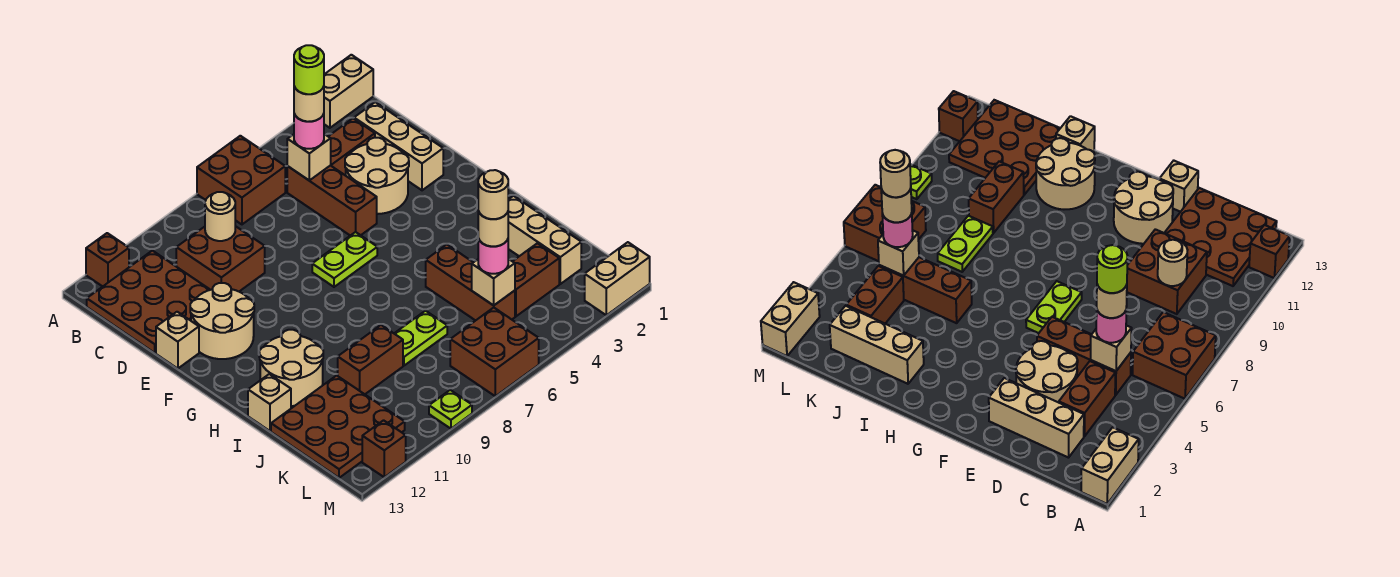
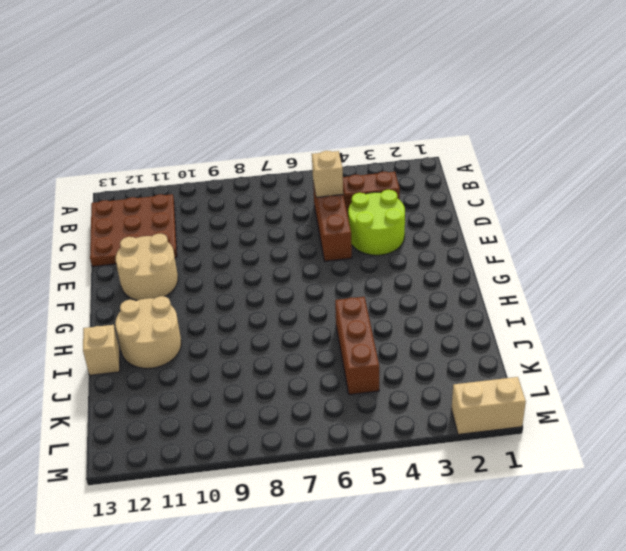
lime 2x2 round brick [348,190,405,255] -> tan 2x2 round brick [345,138,409,214]
none -> tan 1x2 brick [324,55,373,128]
none -> brown 2x2 brick [197,136,285,224]
none -> brown 1x1 brick [86,233,129,287]
none -> tan 1x3 brick [354,102,443,190]

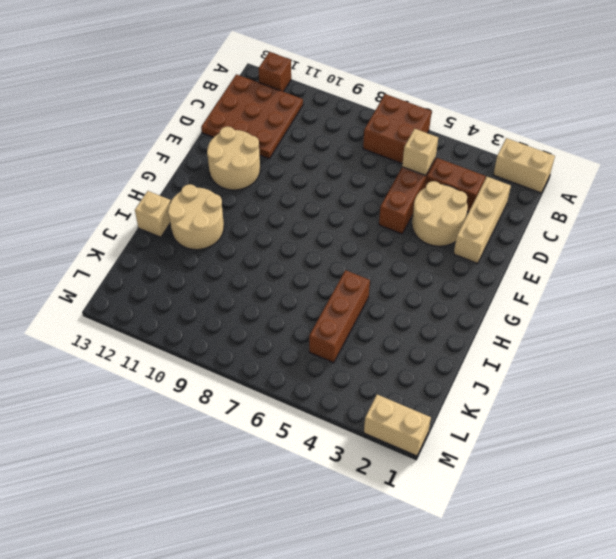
none -> brown 2x2 brick [176,226,265,291]
none -> tan 1x1 brick [156,312,199,369]
none -> lime 1x2 plate [312,232,377,287]
none -> tan 1x3 brick [508,196,581,284]

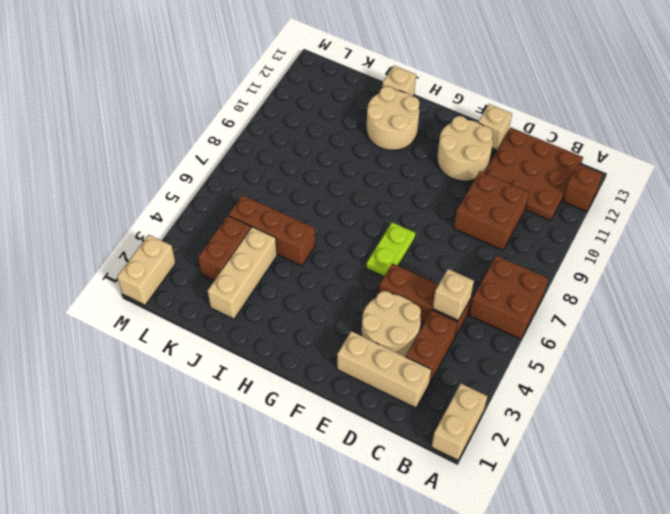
tan 1x3 brick [208,227,277,319] -> tan 1x3 brick turned to [508,196,581,284]
none -> lime 1x2 plate [394,311,447,366]
none -> brown 1x2 brick [338,325,403,394]
none -> brown 3x3 plate [271,375,405,478]
none -> brown 2x2 brick [450,308,539,396]

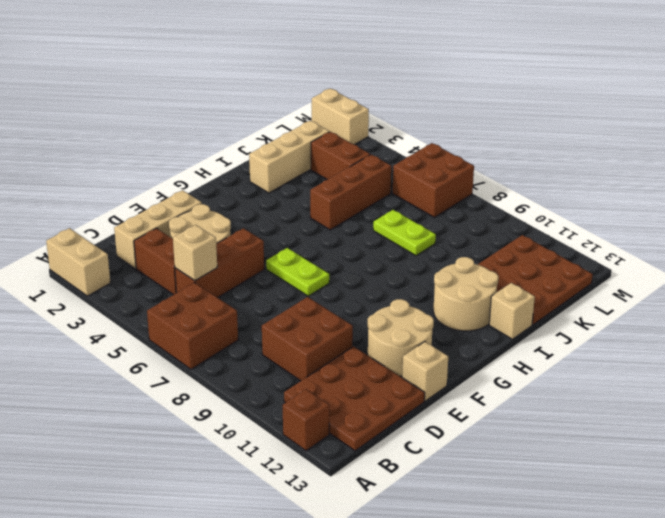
none -> brown 1x2 brick [338,325,403,394]
none -> lime 1x1 plate [429,390,472,429]
none -> brown 1x1 brick [362,420,406,477]
none -> tan 1x1 round brick [205,192,235,241]

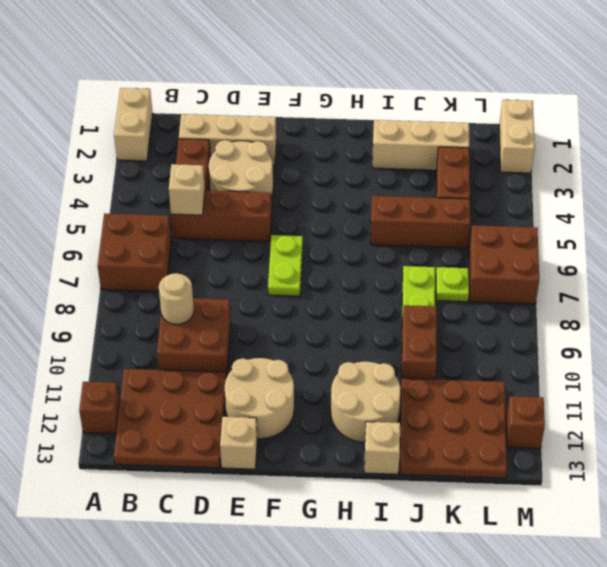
lime 1x1 plate [436,267,469,302] -> lime 1x1 plate moved to [429,390,472,429]
none -> tan 1x1 brick [472,259,515,305]
none -> pink 1x1 round brick [294,114,324,149]
none -> pink 1x1 round brick [478,239,508,274]
none -> tan 1x1 round brick [294,87,324,122]

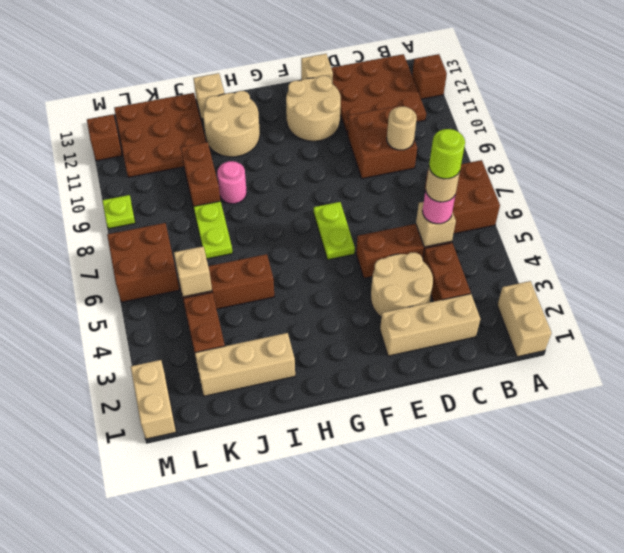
pink 1x1 round brick [217,161,247,204] -> pink 1x1 round brick moved to [478,239,508,274]
none -> tan 1x1 round brick [478,211,508,246]
none -> tan 1x1 round brick [478,170,508,219]

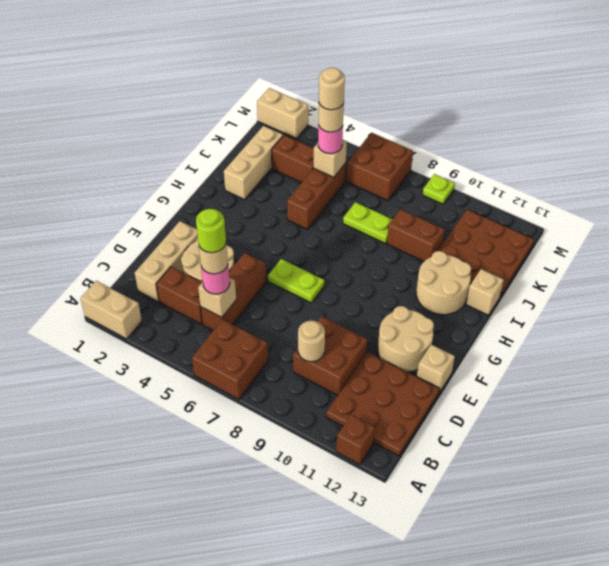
none -> brown 1x1 brick [362,420,406,477]

